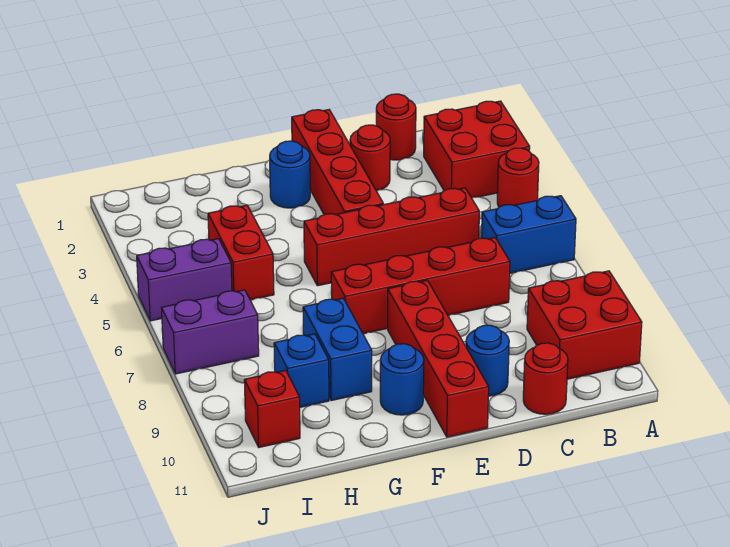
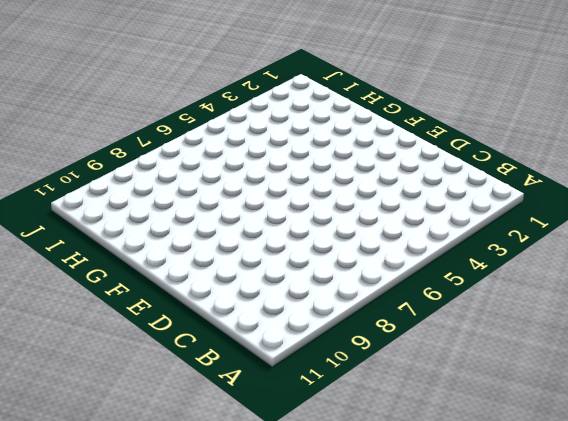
none -> red 2x2 brick [424,101,530,198]
none -> red 1x1 round brick [497,148,539,207]
none -> blue 1x2 brick [482,196,576,273]

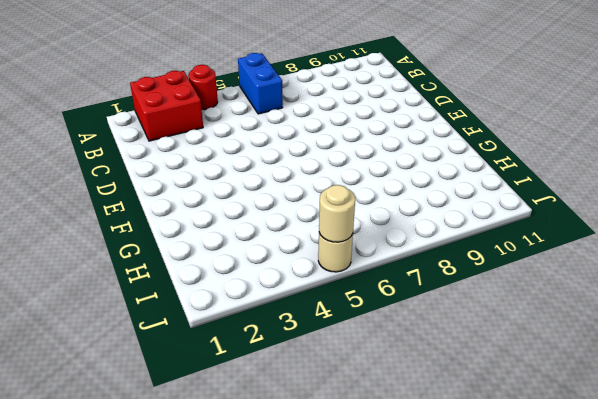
tan 1x1 round brick [318,233,353,272] -> purple 1x2 brick [137,239,232,321]
tan 1x1 round brick [319,185,355,242] -> none
none -> red 2x2 brick [527,271,642,379]
none -> red 1x1 round brick [376,94,416,160]
none -> red 1x4 brick [304,188,479,286]

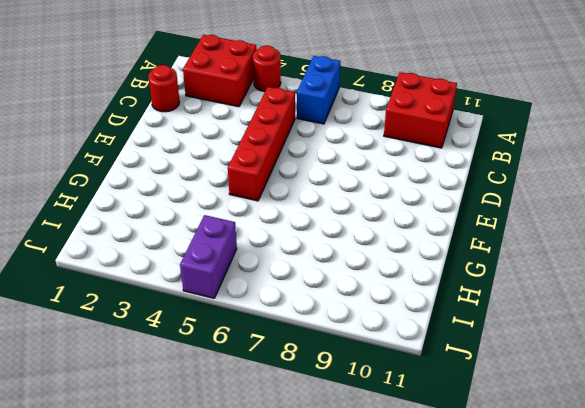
none -> red 1x4 brick [331,237,510,334]
none -> red 1x1 round brick [523,343,568,414]
none -> red 1x1 round brick [350,125,390,191]

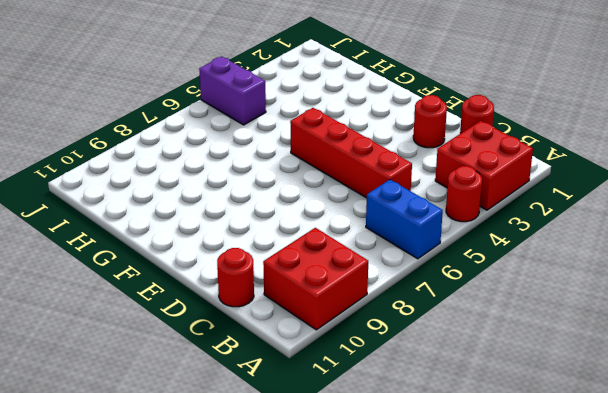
none -> red 1x4 brick [331,237,510,334]
none -> blue 1x1 round brick [466,325,509,396]
none -> red 1x4 brick [292,110,383,215]

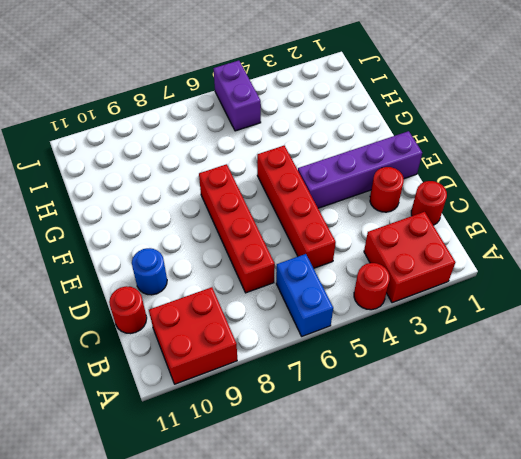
purple 1x4 brick [298,131,422,208] -> red 1x4 brick [292,110,383,215]
none -> red 1x4 brick [388,280,489,437]
none -> blue 1x1 round brick [270,141,310,208]
none -> blue 1x1 round brick [380,344,424,415]

